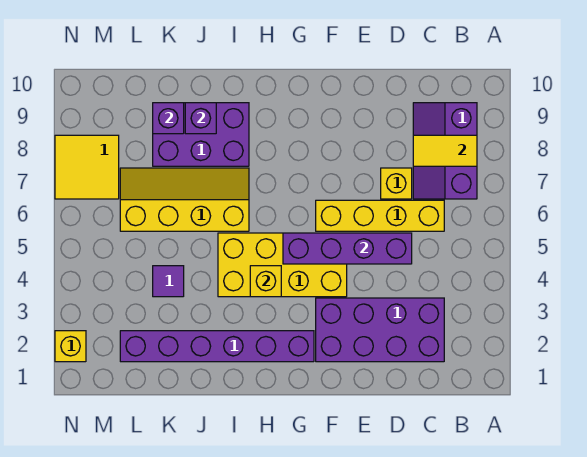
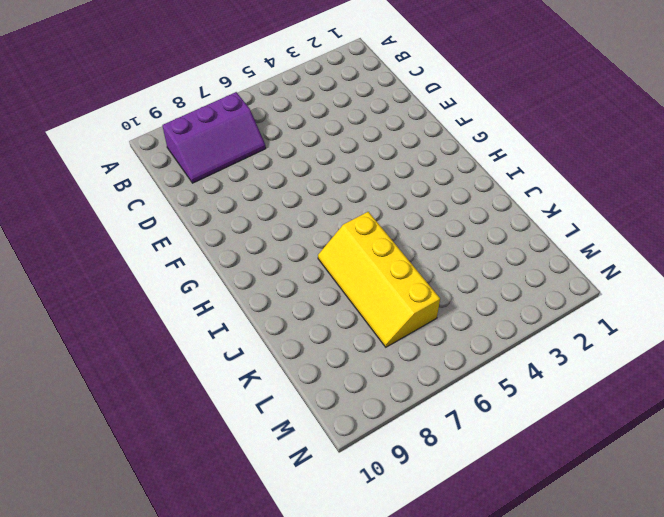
none -> purple 2x4 brick [316,298,444,362]
none -> yellow 1x4 brick [316,200,444,231]
none -> yellow 1x1 brick [381,168,412,199]

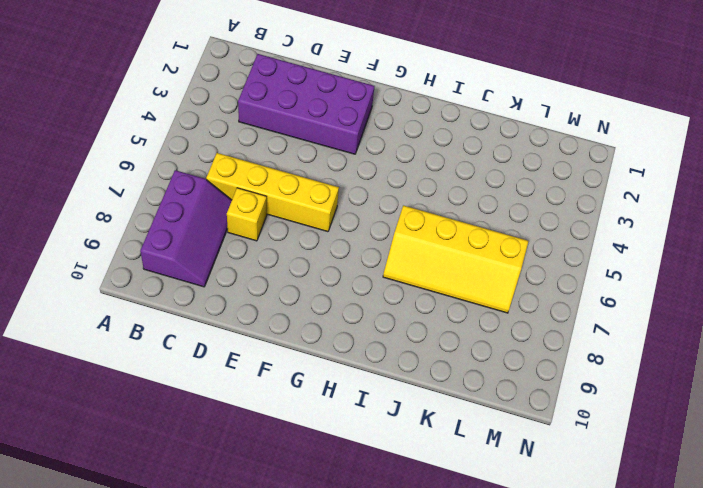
none -> yellow 2x4 brick [218,233,347,297]
none -> purple 1x6 brick [120,331,314,362]
none -> purple 2x3 brick [153,103,249,166]

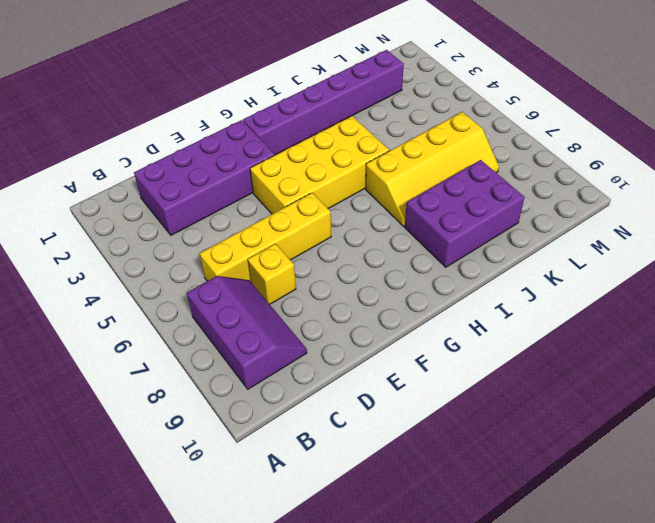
none -> purple 1x1 tile [153,266,184,297]
none -> yellow 2x2 tile [55,135,119,199]
none -> yellow 1x1 brick [55,331,86,362]

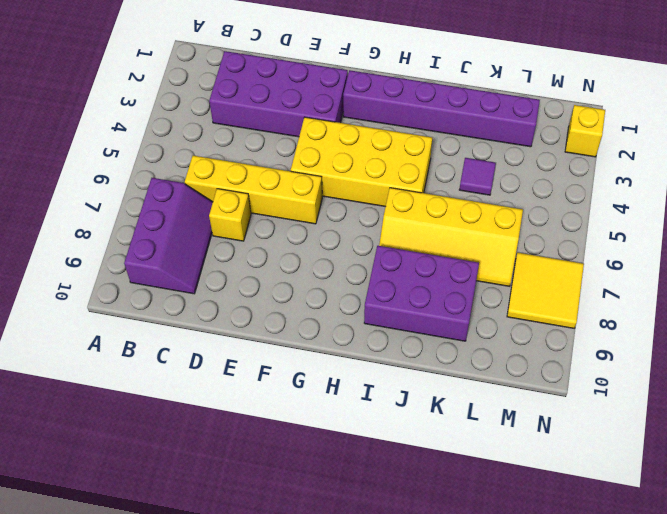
none -> yellow 1x2 tile [413,135,477,166]
none -> purple 1x4 brick [283,233,412,264]
none -> yellow 1x1 brick [250,266,281,297]

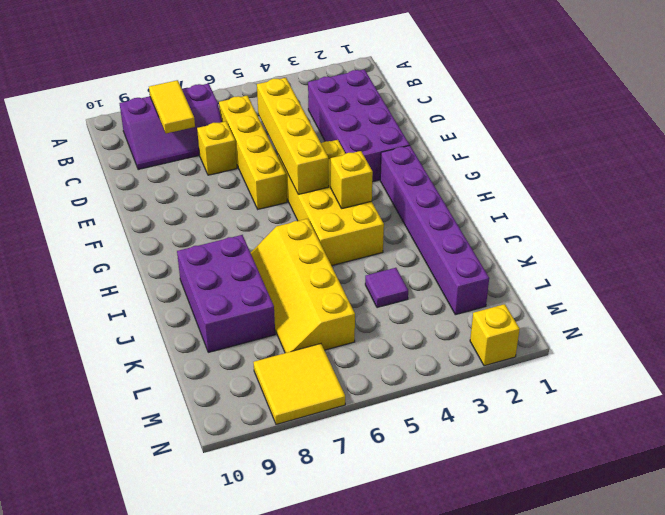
yellow 1x4 brick [257,78,329,194] -> purple 1x4 brick [283,233,412,264]
none -> purple 1x1 brick [185,103,216,134]
none -> purple 1x1 brick [153,103,184,134]

